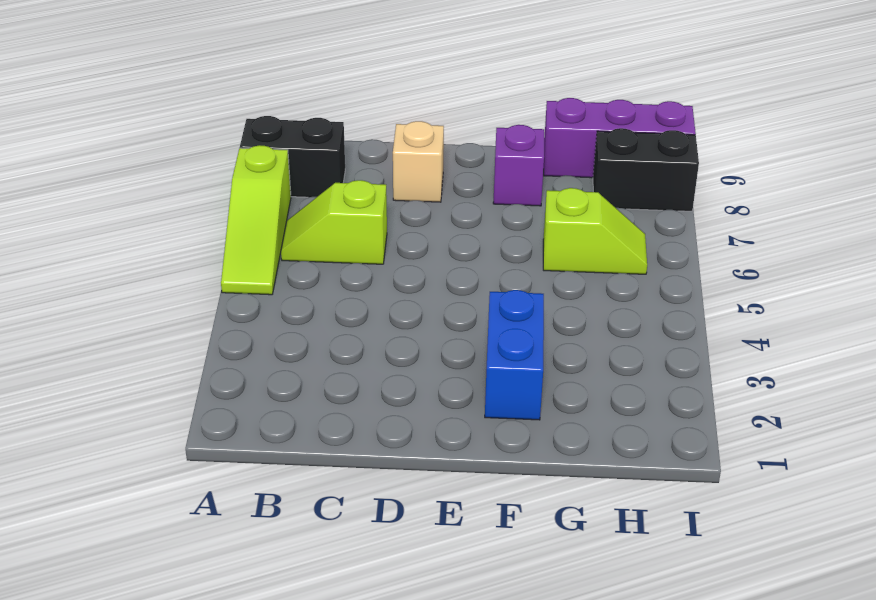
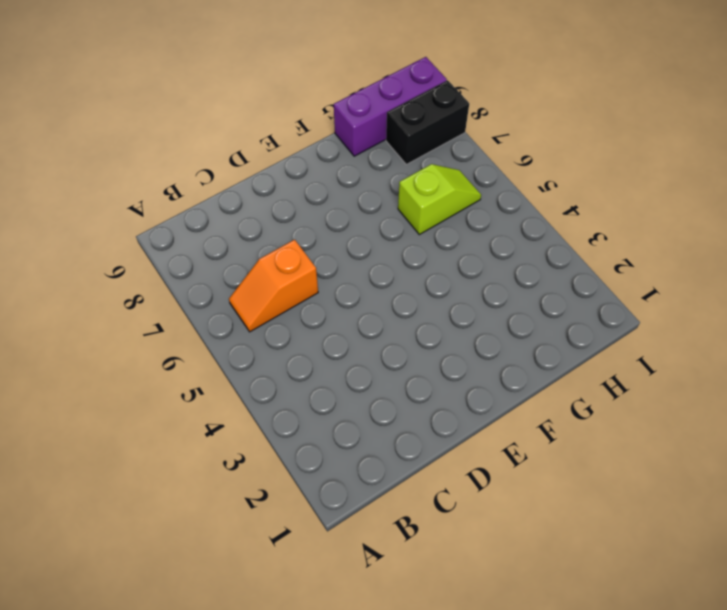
orange 1x2 slope [229,240,318,332] -> lime 1x2 slope [281,180,387,264]
none -> lime 1x3 slope [221,145,291,295]
none -> black 1x2 brick [240,116,345,197]

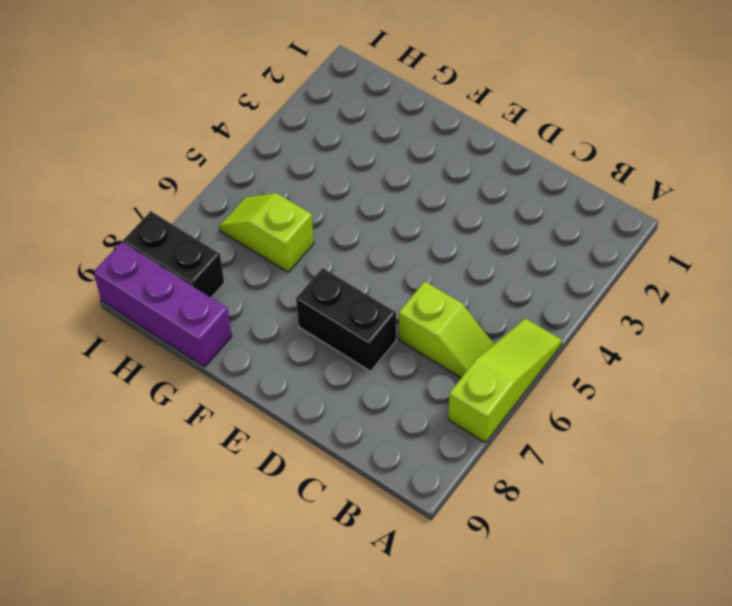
black 1x2 brick [296,268,396,371] -> black 1x2 brick moved to [240,116,345,197]
none -> tan 1x1 brick [393,121,444,202]
none -> blue 1x2 brick [485,290,544,420]

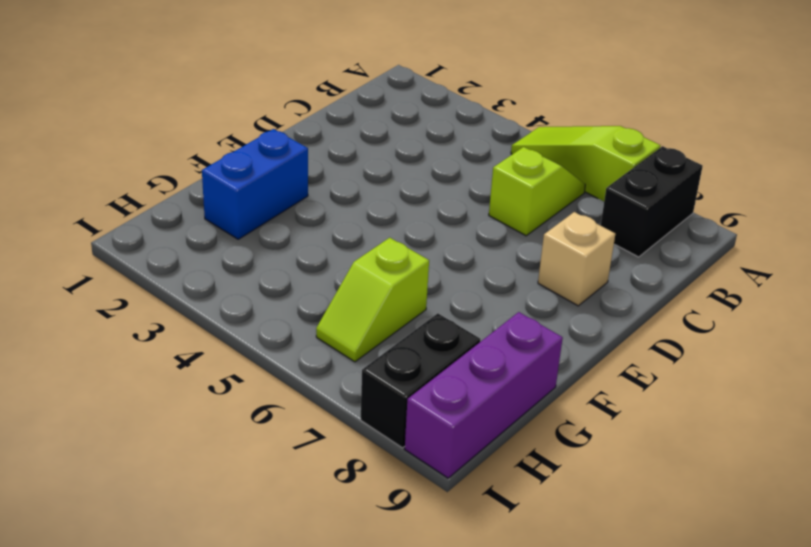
blue 1x2 brick [202,129,308,239] -> blue 1x2 brick turned to [485,290,544,420]
none -> purple 1x1 brick [493,125,544,206]

